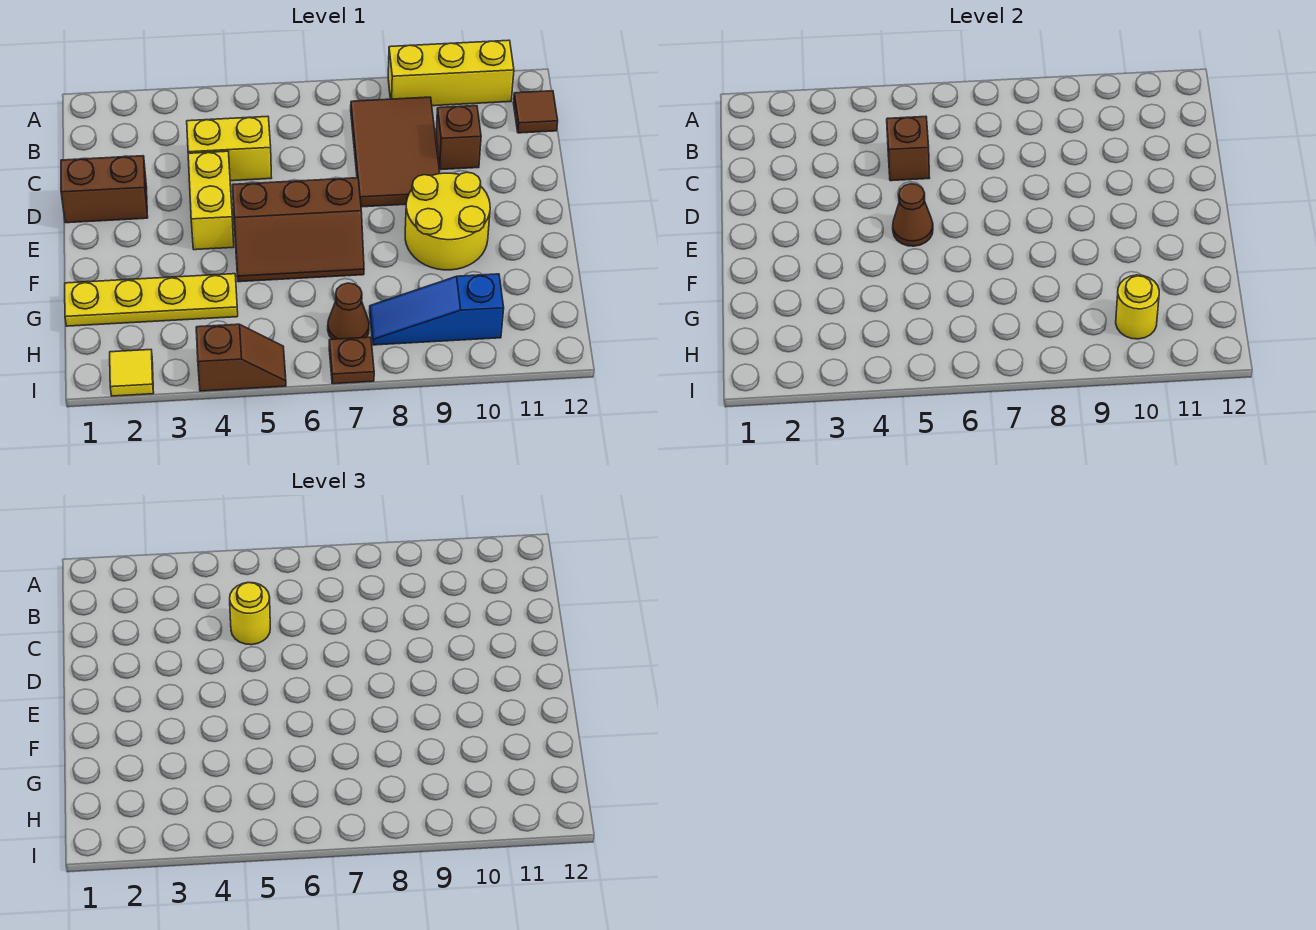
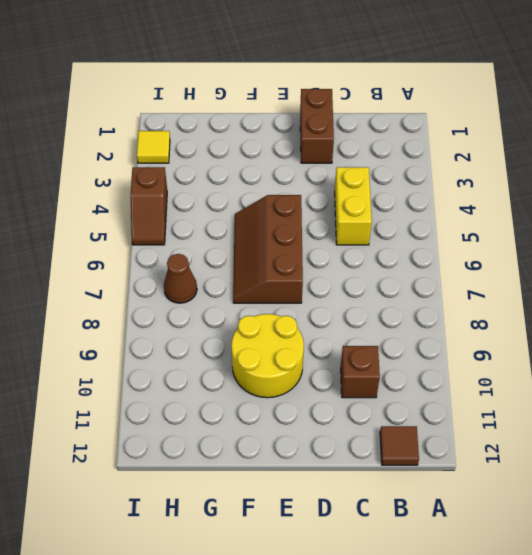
none -> yellow 1x3 brick [388,40,514,106]
none -> brown 2x3 tile [351,97,440,207]
none -> yellow 1x2 brick [188,151,234,250]

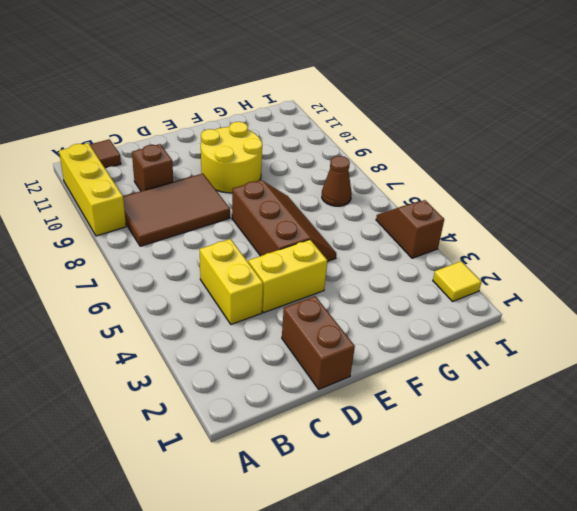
none -> yellow 1x4 plate [65,274,238,326]
none -> blue 1x3 slope [370,274,504,345]
none -> brown 1x1 plate [329,337,374,384]

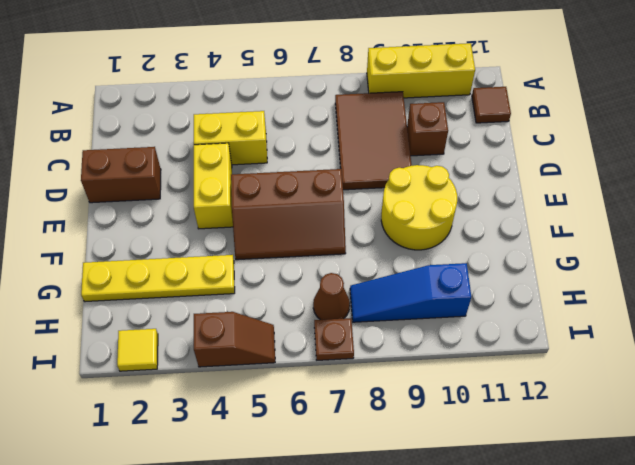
none -> brown 1x1 brick [887,116,930,181]
none -> brown 1x1 cone [893,184,933,246]
none -> yellow 1x1 round brick [1116,275,1159,339]

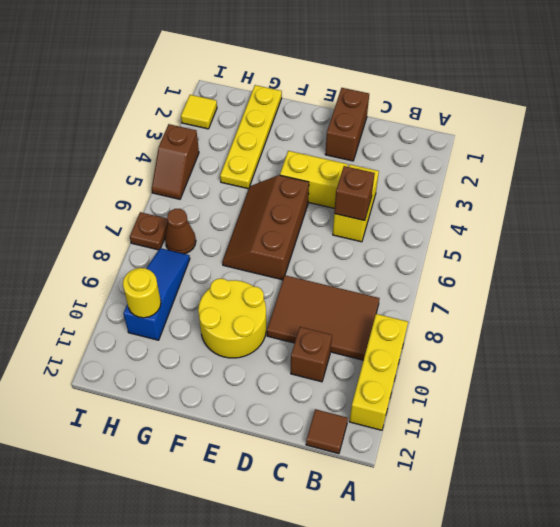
none -> brown 1x1 cone [893,184,933,246]
none -> yellow 1x1 round brick [230,582,270,645]

